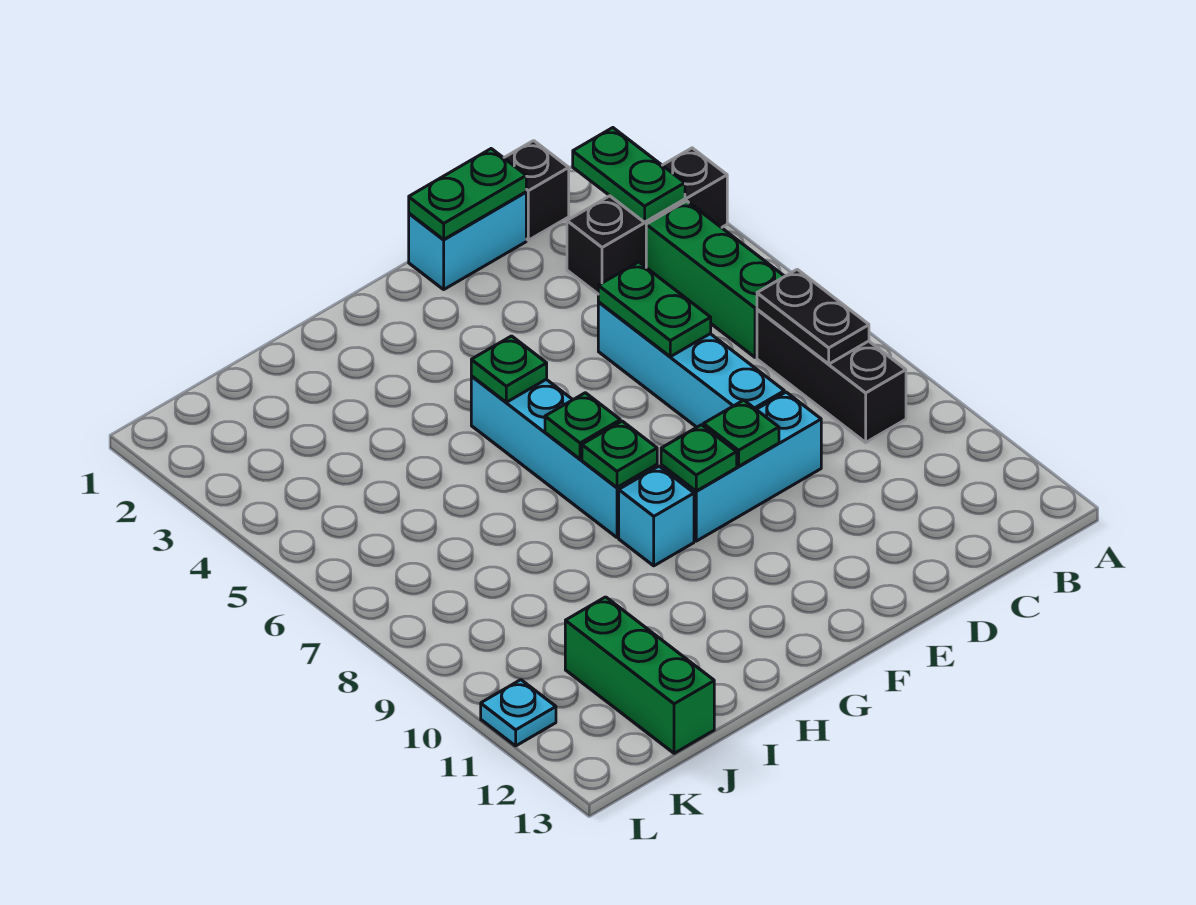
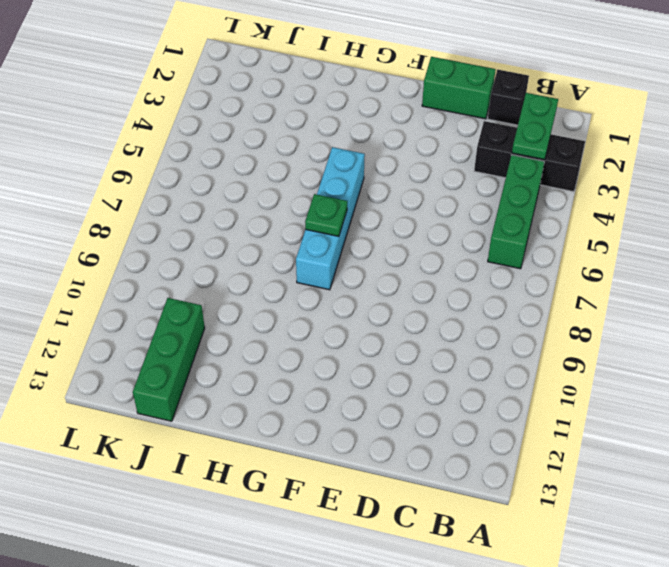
green 1x2 brick [422,57,496,119] -> cyan 1x2 brick [409,192,526,289]
none -> black 1x3 brick [757,309,906,442]
none -> cyan 1x4 brick [598,302,784,427]
none -> cyan 1x3 brick [661,392,821,541]

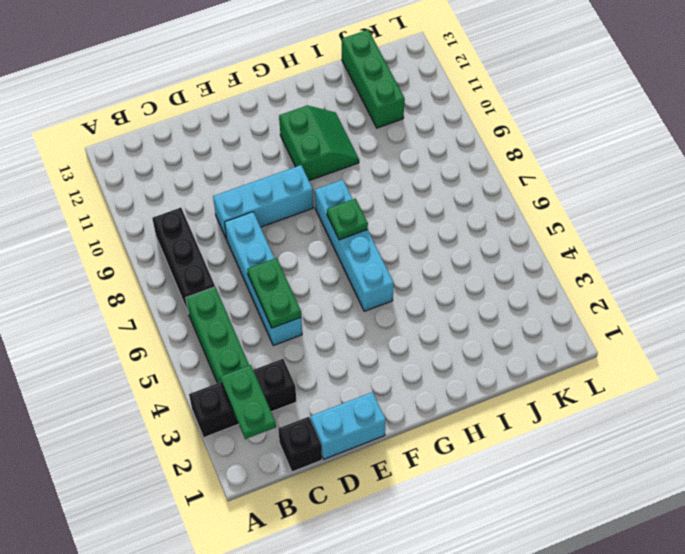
green 2x2 slope [279,105,359,181] -> none
none -> cyan 1x1 brick [619,466,694,566]
none -> cyan 1x1 plate [481,680,556,746]
none -> black 1x2 plate [757,269,869,364]

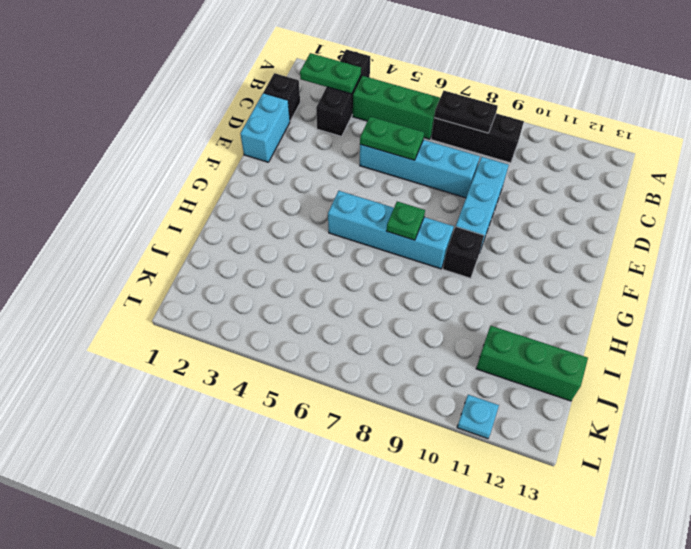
black 1x1 brick [443,227,484,278] -> cyan 1x1 brick [619,466,694,566]
none -> green 1x2 plate [409,149,526,239]
none -> green 1x1 plate [703,400,779,466]
none -> green 1x1 plate [661,425,737,491]

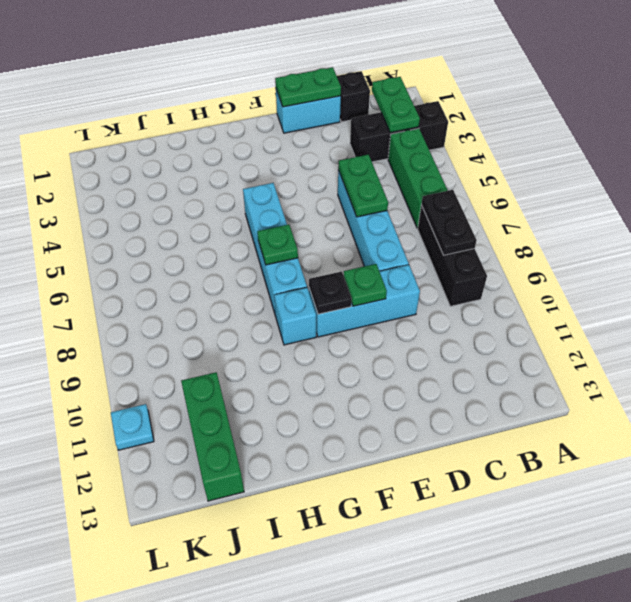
black 1x1 plate [309,272,352,314] -> green 1x1 plate [661,425,737,491]
none -> green 1x1 plate [471,336,547,402]
none -> green 1x1 plate [582,421,657,487]

